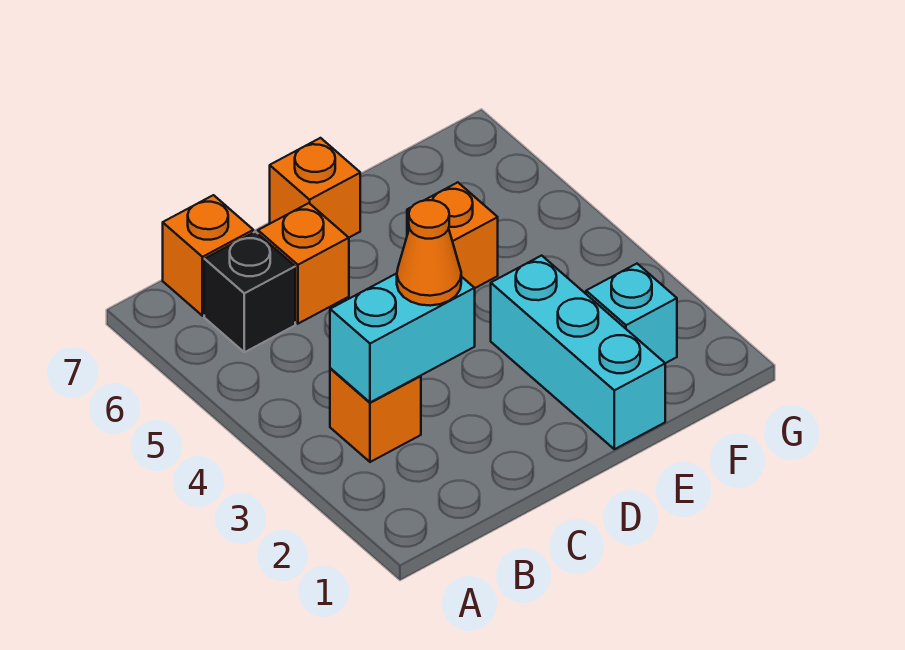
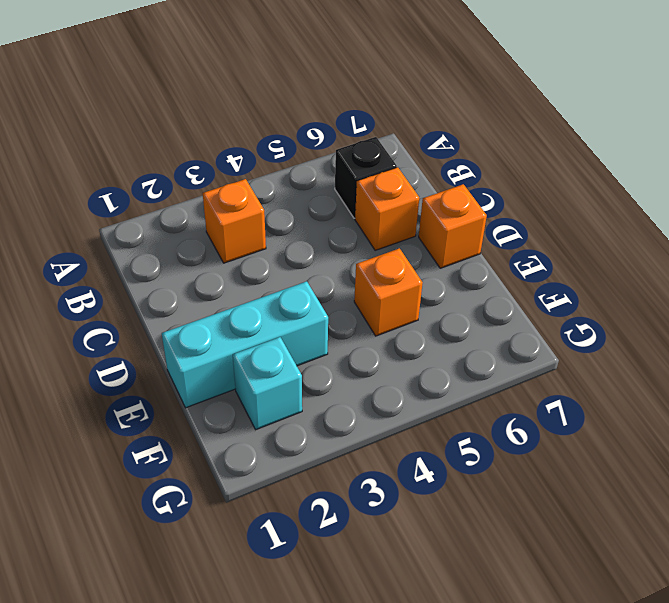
none -> orange 1x1 brick [163,195,253,316]
none -> cyan 1x2 brick [330,273,475,402]

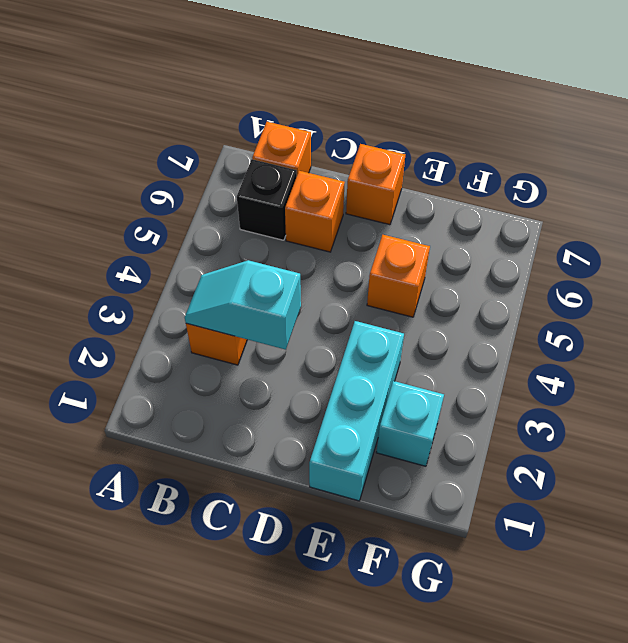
cyan 1x2 slope [185,260,301,350] -> cyan 1x2 brick [330,273,475,402]
none -> orange 1x1 cone [397,200,461,306]

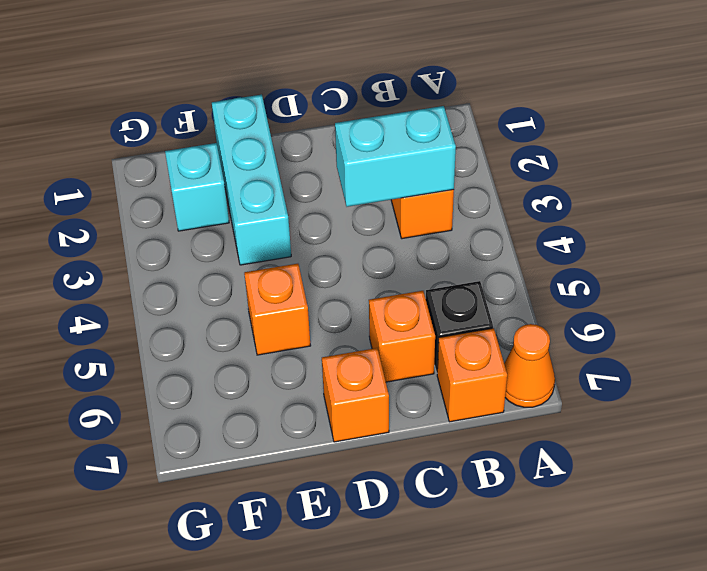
orange 1x1 cone [504,324,555,407] -> orange 1x1 cone moved to [397,200,461,306]

